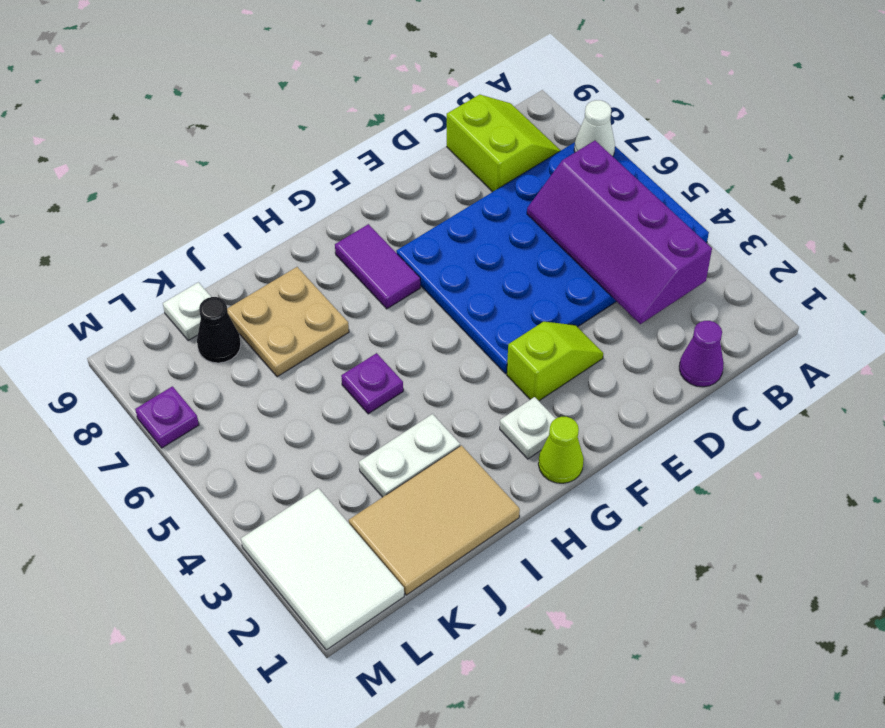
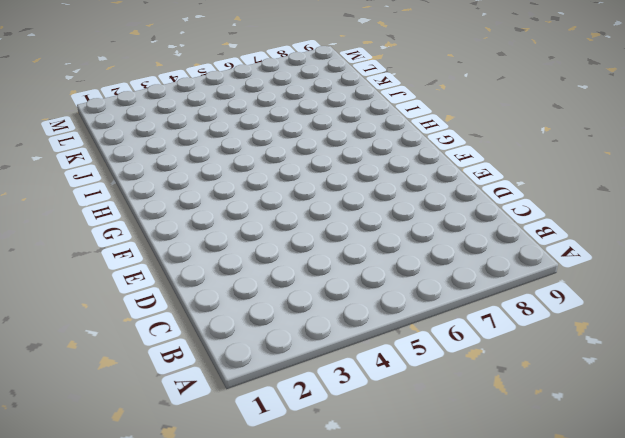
none -> blue 4x6 plate [396,142,709,374]
none -> lime 2x2 slope [447,94,561,192]
none -> purple 1x1 cone [679,321,724,387]

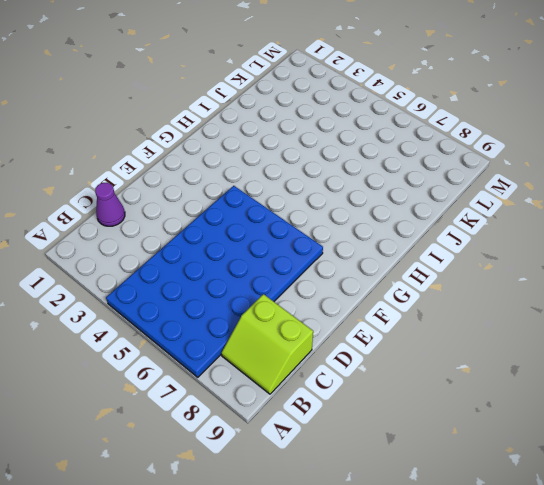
none -> lime 1x2 slope [507,322,603,401]
none -> lime 1x1 cone [538,417,584,483]
none -> white 1x1 plate [500,397,556,459]

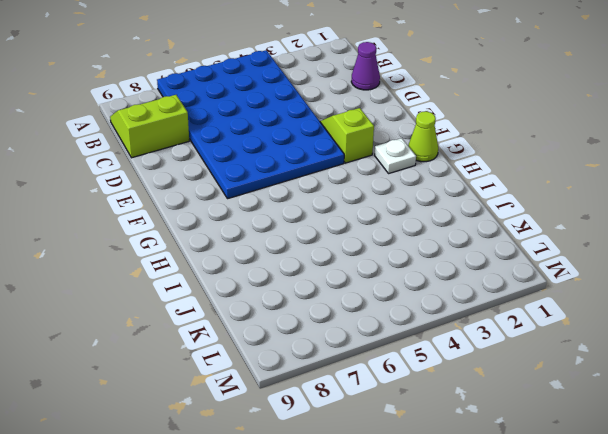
none -> purple 1x2 tile [335,224,420,309]
none -> tan 2x3 tile [349,445,520,595]
none -> white 1x2 plate [359,414,460,497]

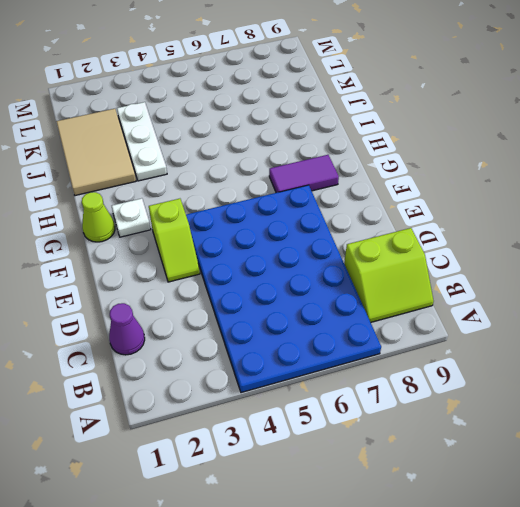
white 1x3 plate [117,102,167,181] -> white 1x2 plate [359,414,460,497]
none -> purple 1x1 plate [341,353,403,414]
none -> tan 2x2 plate [227,267,349,377]
none -> black 1x1 cone [197,297,241,363]

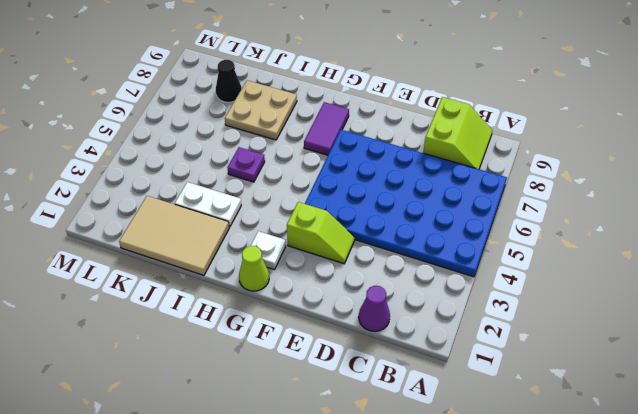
none -> white 1x1 plate [163,282,211,341]
none -> white 2x3 tile [241,488,404,650]
none -> purple 1x1 plate [135,386,199,448]

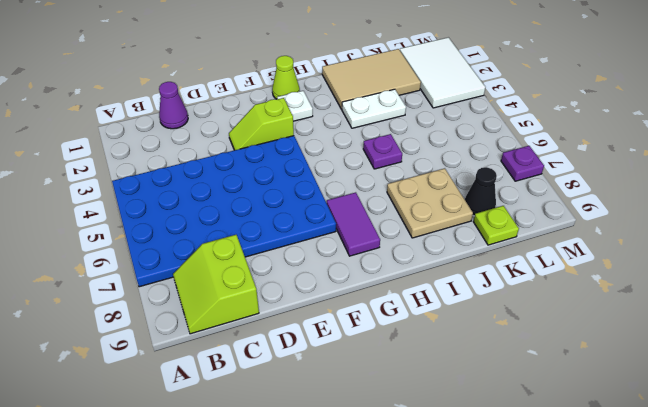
lime 1x1 plate [473,206,519,245] -> white 1x1 plate [163,282,211,341]
none -> white 1x1 cone [574,100,615,156]
none -> purple 2x4 slope [527,141,712,324]

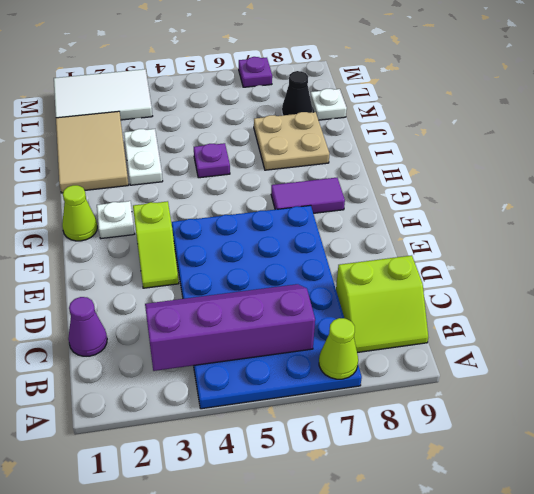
lime 1x1 cone [319,318,358,379] -> white 1x1 cone [574,100,615,156]

